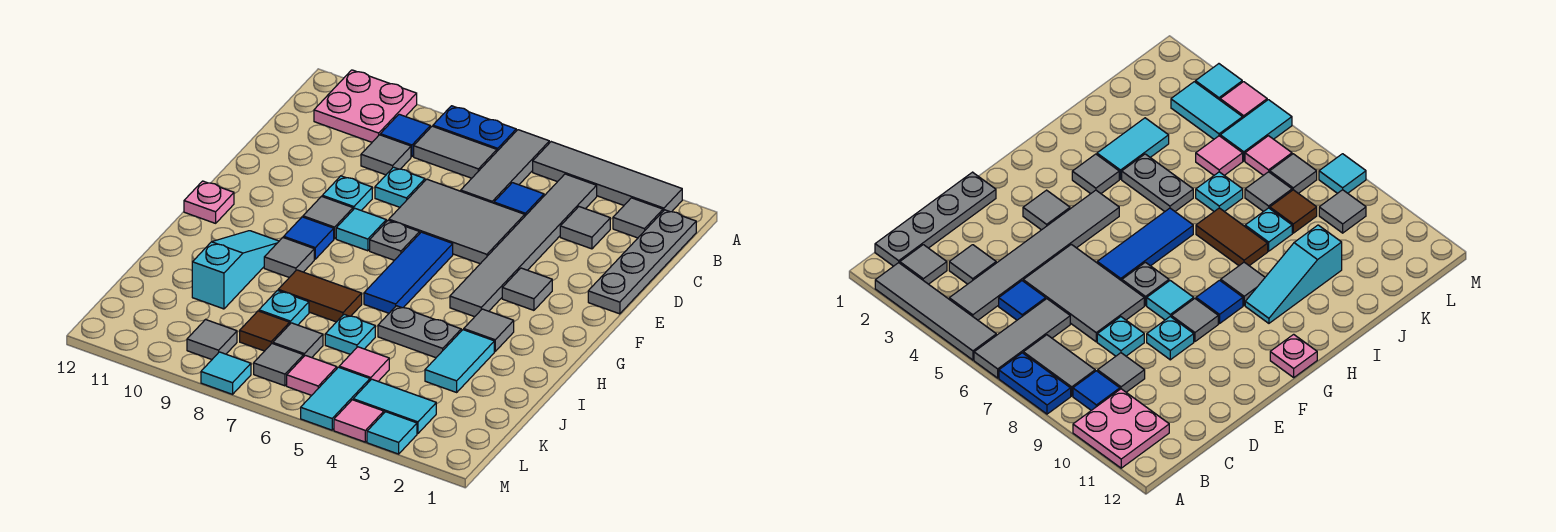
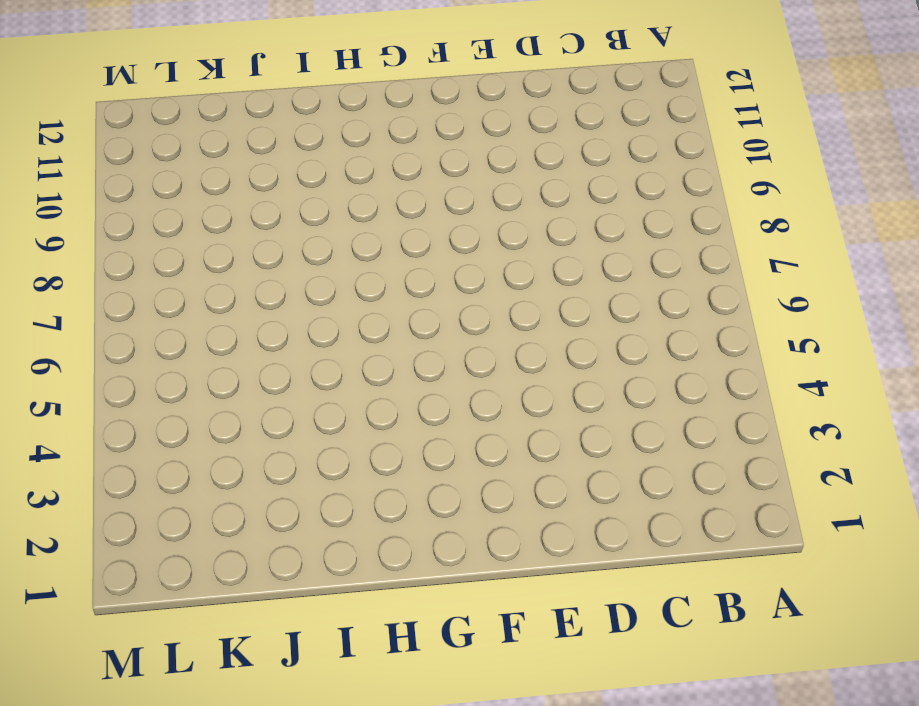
none -> grey 1x4 tile [533,142,682,212]
none -> grey 1x3 tile [461,130,549,203]
none -> blue 1x2 plate [433,106,516,151]
none -> pink 2x2 plate [314,70,417,142]

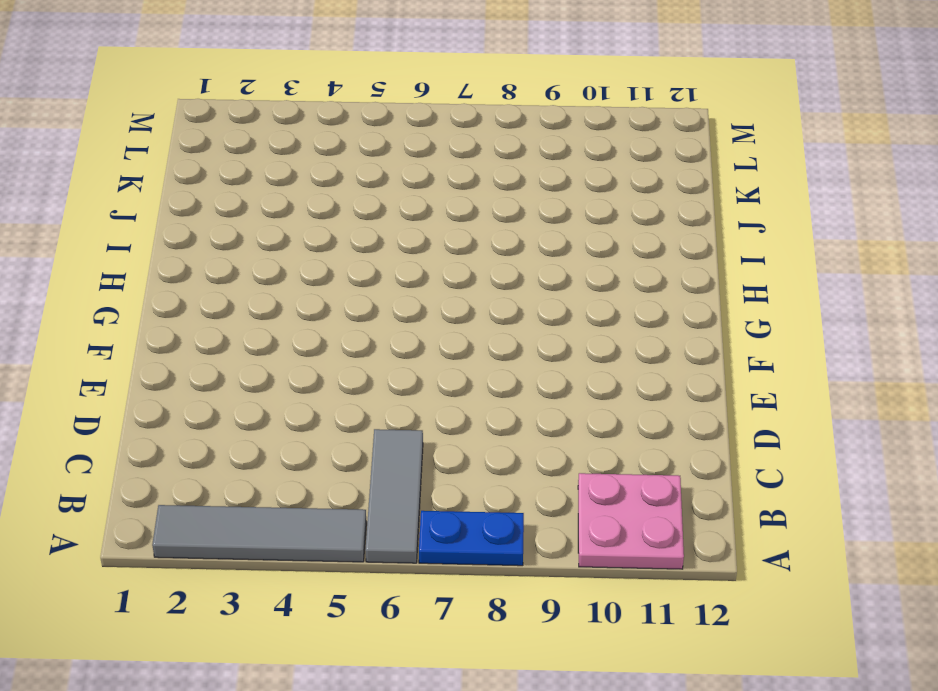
none -> grey 1x4 plate [588,210,696,314]
none -> grey 1x1 tile [613,198,663,238]
none -> grey 1x6 tile [450,174,597,317]
none -> grey 1x2 tile [414,126,497,178]

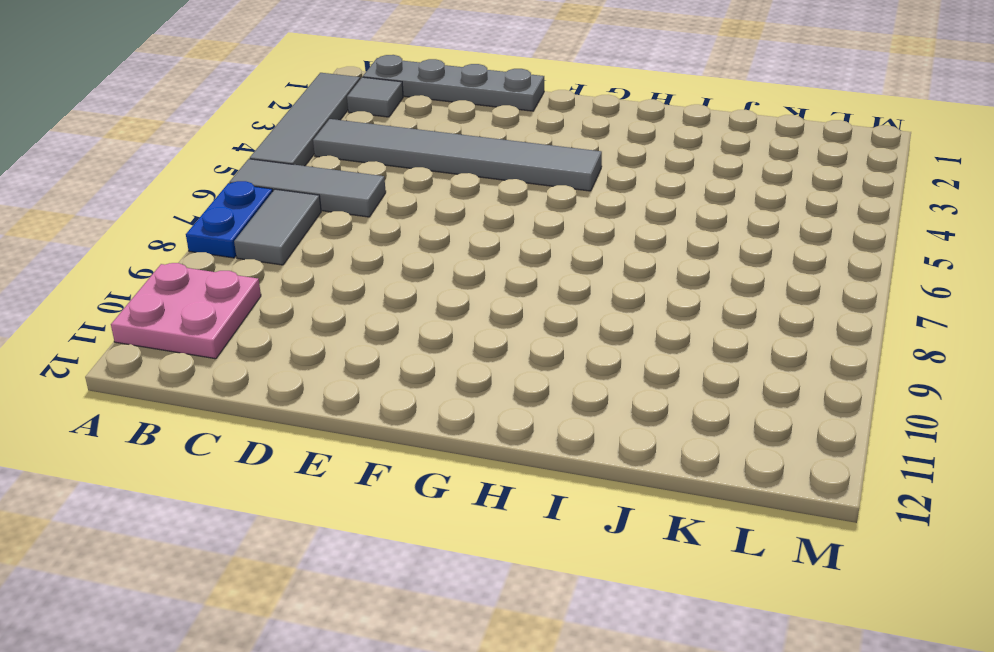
none -> blue 1x1 tile [380,114,430,157]
none -> grey 1x1 tile [560,207,610,249]
none -> blue 1x1 tile [494,183,544,216]
none -> grey 1x1 tile [361,135,411,175]

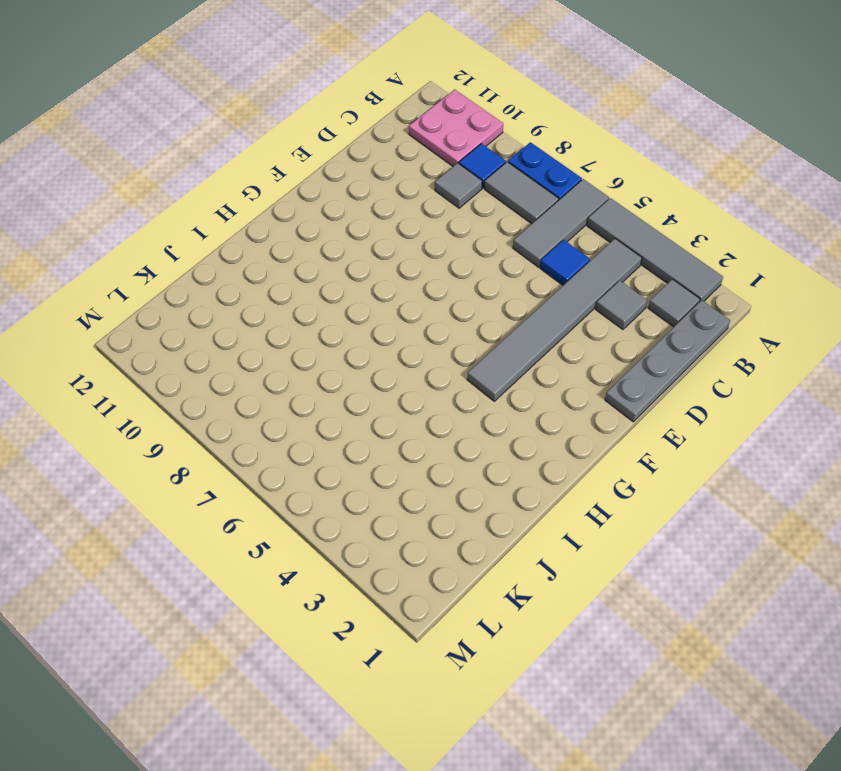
none -> grey 2x3 tile [389,179,525,264]
none -> cyan 1x1 plate [375,167,425,207]
none -> cyan 1x1 plate [322,176,372,210]
none -> grey 1x1 tile [502,268,552,310]

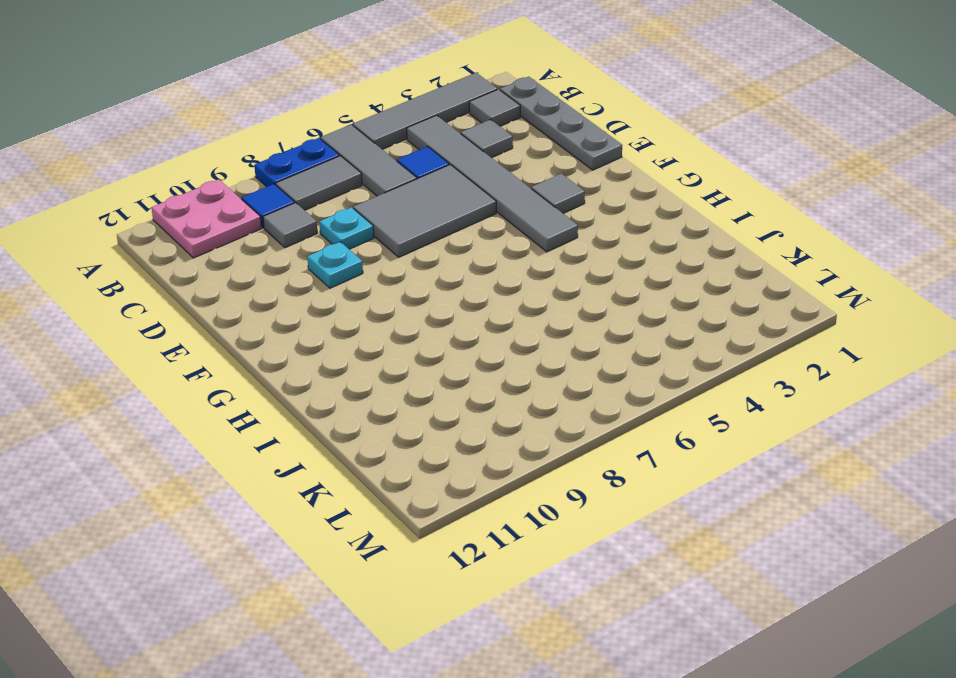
none -> blue 1x3 tile [364,232,453,313]
none -> grey 1x1 plate [370,220,420,260]
none -> cyan 1x1 tile [336,208,386,251]
none -> grey 1x1 tile [303,196,353,239]

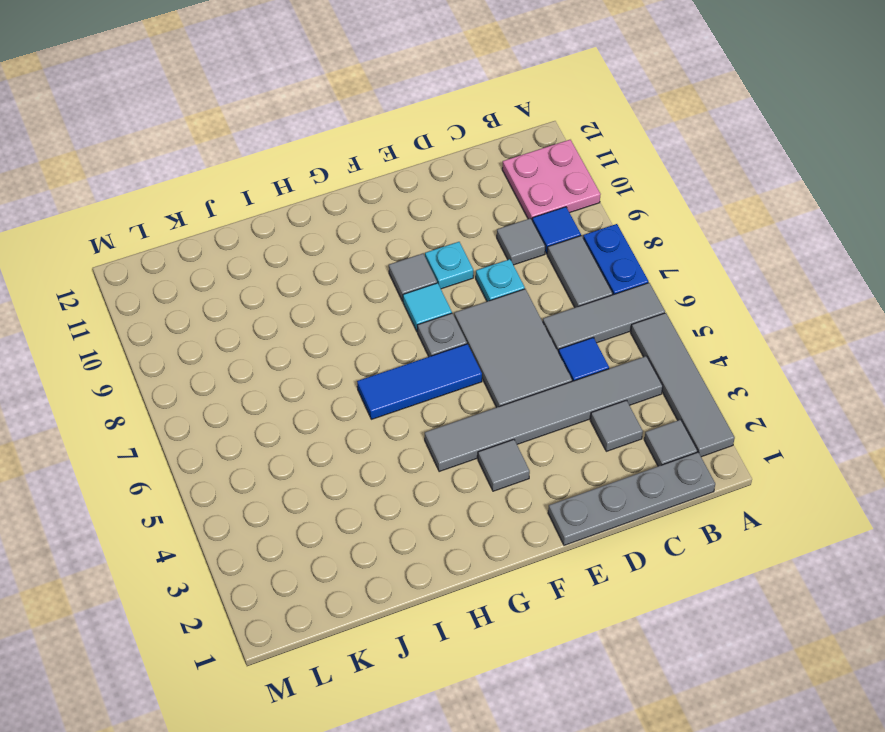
none -> blue 1x1 tile [284,217,334,259]
none -> pink 1x1 plate [184,181,234,223]
none -> grey 1x1 tile [464,309,514,351]
none -> grey 1x1 tile [264,237,314,277]

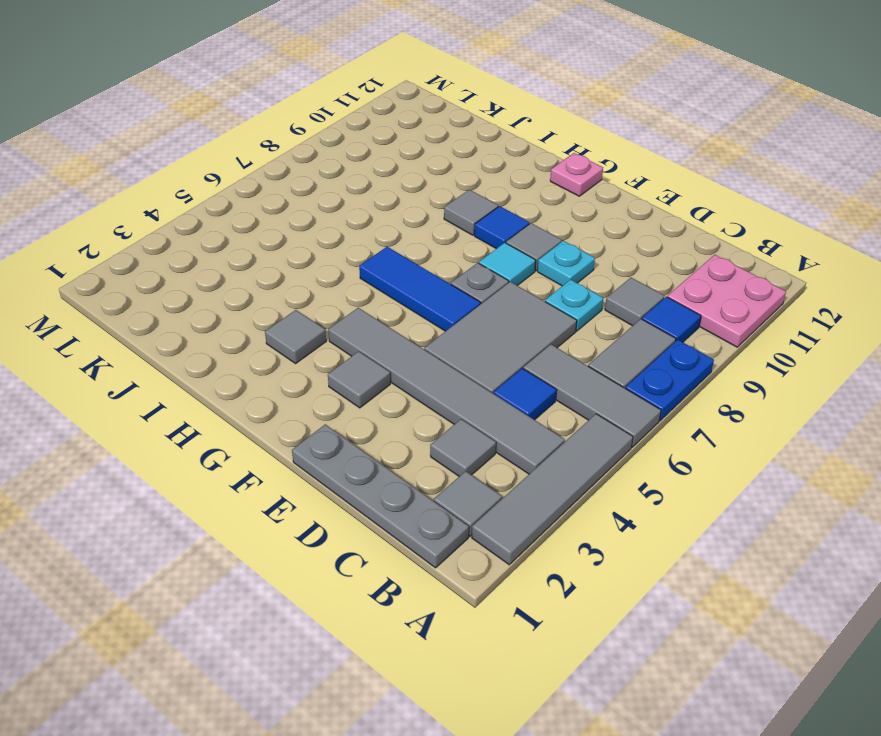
none -> cyan 1x3 slope [192,231,279,309]
none -> cyan 1x2 tile [425,330,494,392]
none -> grey 1x2 plate [378,306,461,358]
none -> brown 1x2 tile [278,270,362,322]

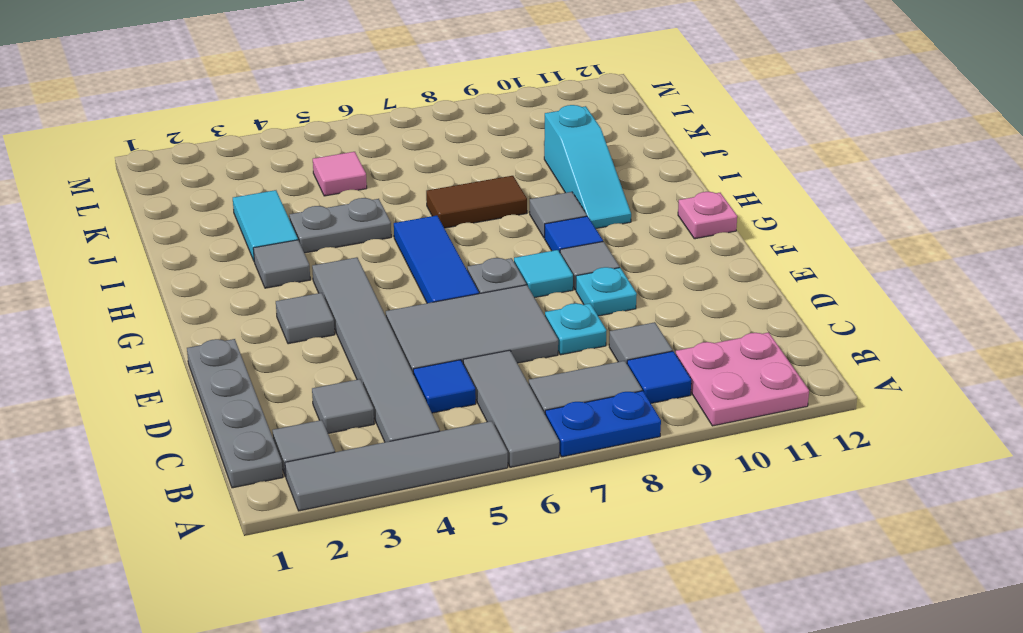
none -> cyan 1x1 plate [325,314,375,354]
none -> cyan 1x1 plate [259,290,309,325]
none -> grey 1x1 tile [273,323,323,358]
none -> brown 1x1 tile [240,311,290,351]

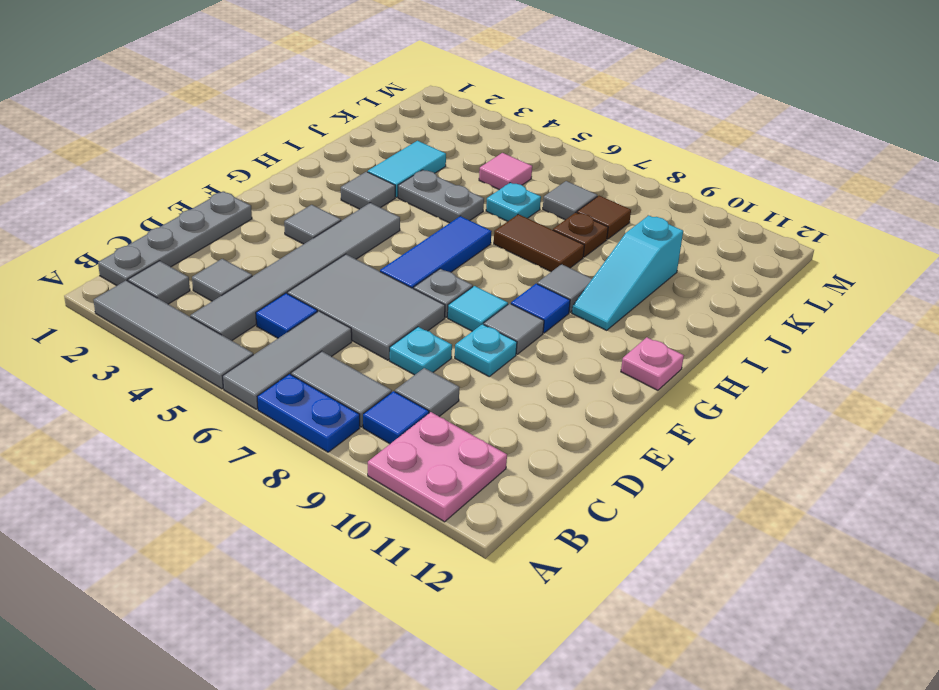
brown 1x1 plate [553,212,608,257] -> cyan 1x1 plate [259,290,309,325]
none -> cyan 1x2 tile [353,379,436,434]
none -> cyan 1x2 tile [301,367,370,430]
none -> pink 1x1 tile [287,355,337,395]
none -> grey 1x1 tile [254,344,304,386]

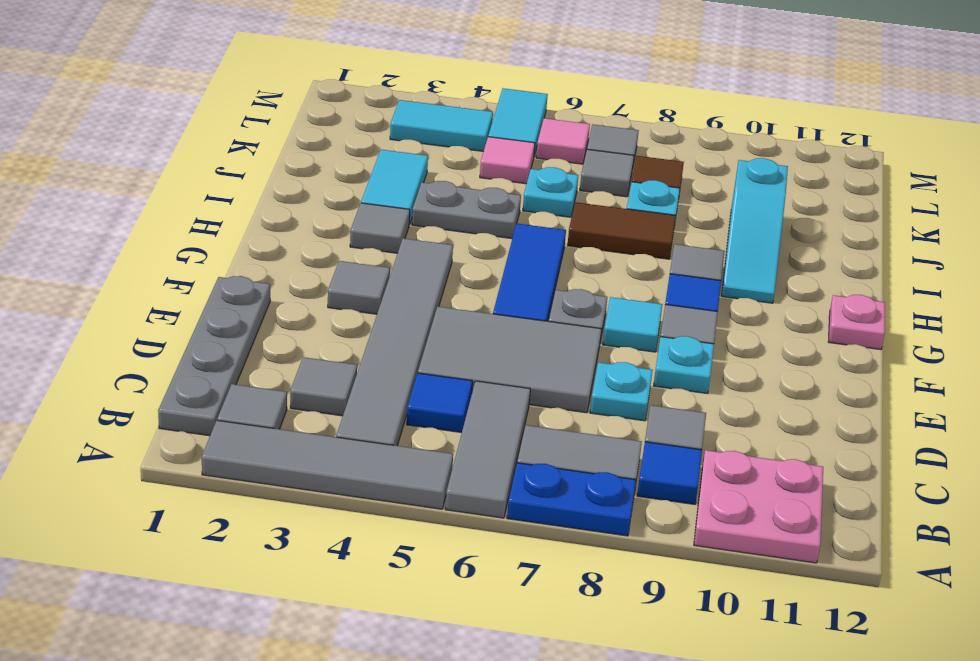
none -> grey 1x1 tile [187,319,237,359]
none -> cyan 1x1 tile [367,412,417,454]
none -> pink 1x1 tile [334,400,384,442]
none -> cyan 1x1 tile [201,352,251,394]

